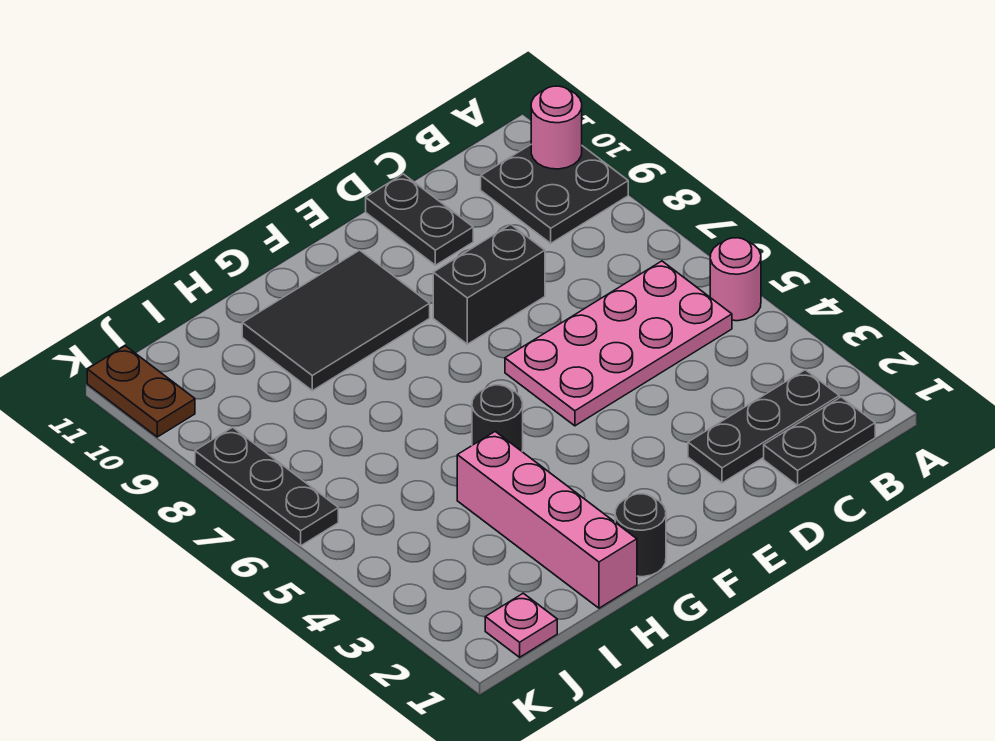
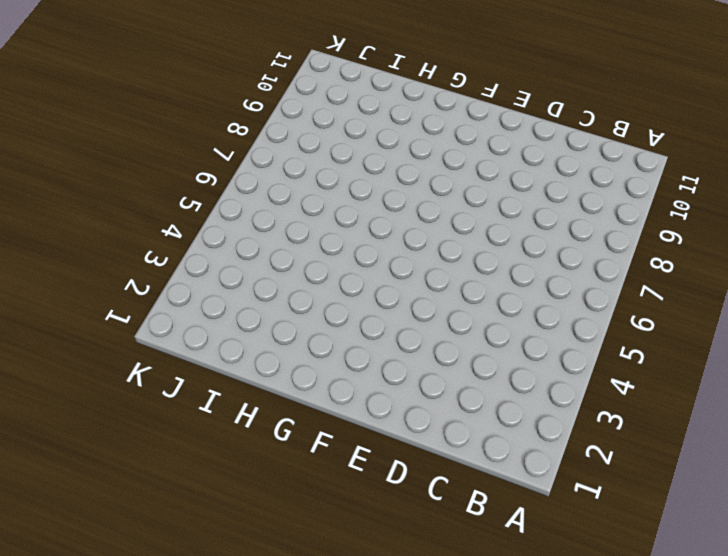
none -> pink 1x1 round brick [710,238,761,321]
none -> black 2x2 plate [481,145,628,243]
none -> black 1x2 plate [764,397,875,485]

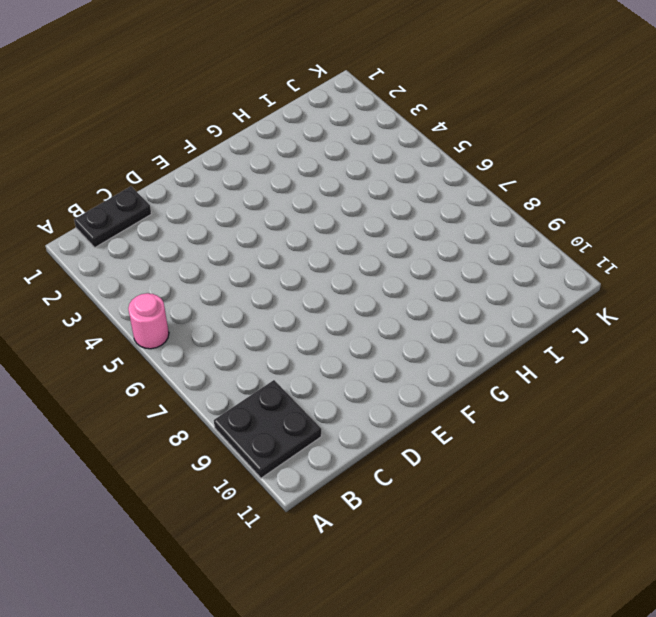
none -> black 1x3 plate [688,370,839,483]
none -> pink 2x4 plate [505,261,732,426]
none -> black 1x2 brick [433,225,545,344]

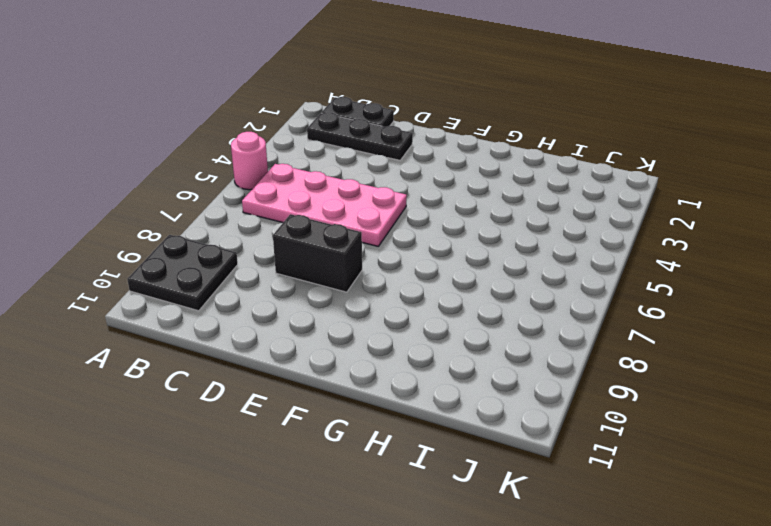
none -> black 1x2 plate [366,174,473,265]
none -> black 2x3 tile [242,250,430,391]
none -> black 1x1 round brick [615,494,666,577]

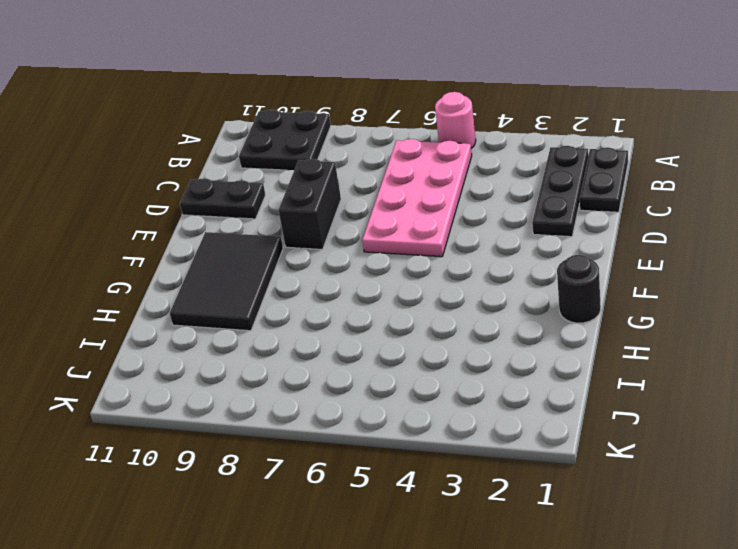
none -> black 1x1 round brick [472,385,523,451]
none -> pink 1x4 brick [457,431,637,608]
none -> pink 1x1 plate [485,593,557,657]

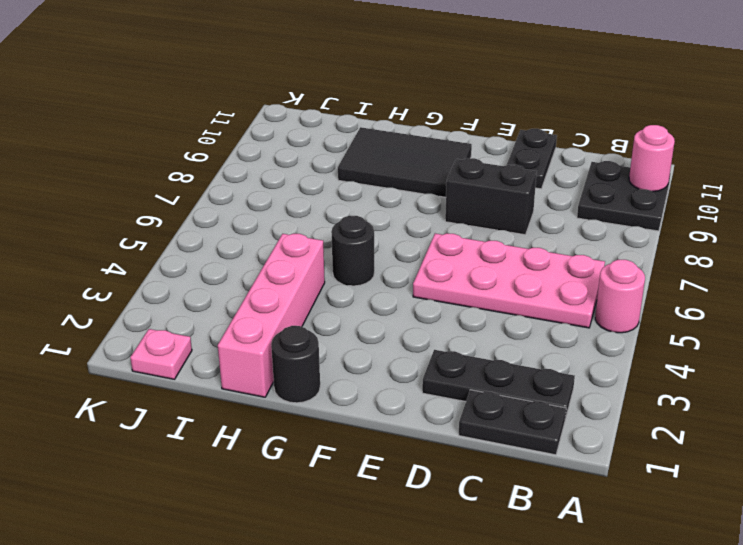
none -> black 1x3 plate [195,427,338,546]
none -> brown 1x2 plate [87,346,195,437]

